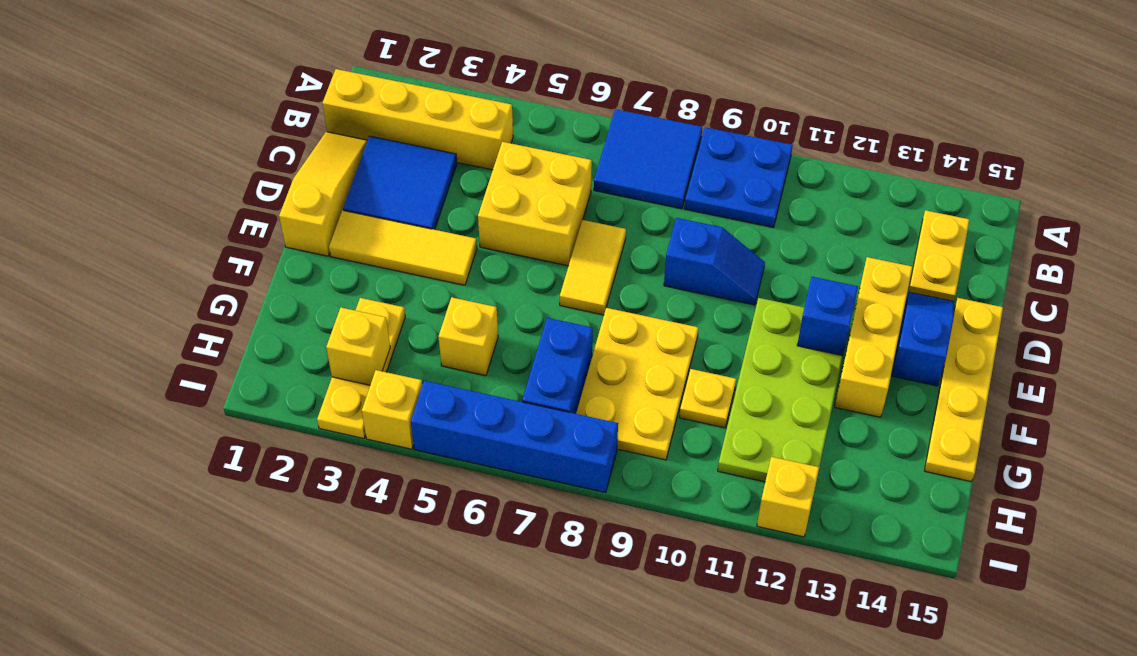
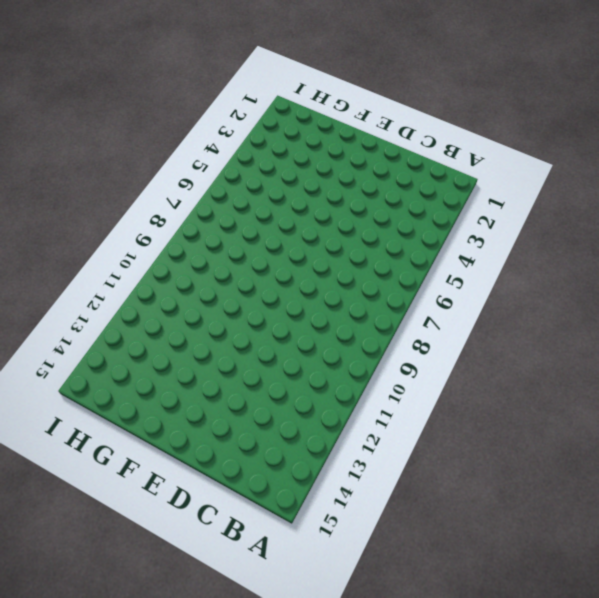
none -> blue 2x2 tile [594,109,702,209]
none -> blue 2x2 plate [684,127,793,228]
none -> yellow 1x4 brick [322,69,513,170]

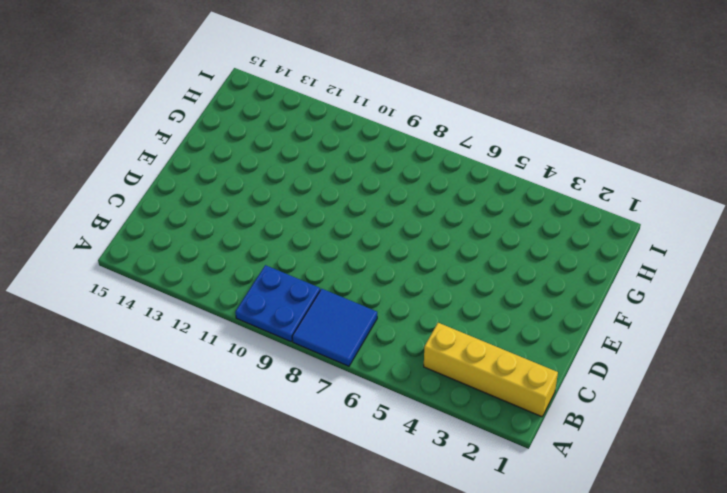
none -> yellow 1x2 plate [908,210,969,301]
none -> yellow 1x3 slope [279,132,368,256]
none -> blue 2x2 tile [343,136,457,230]

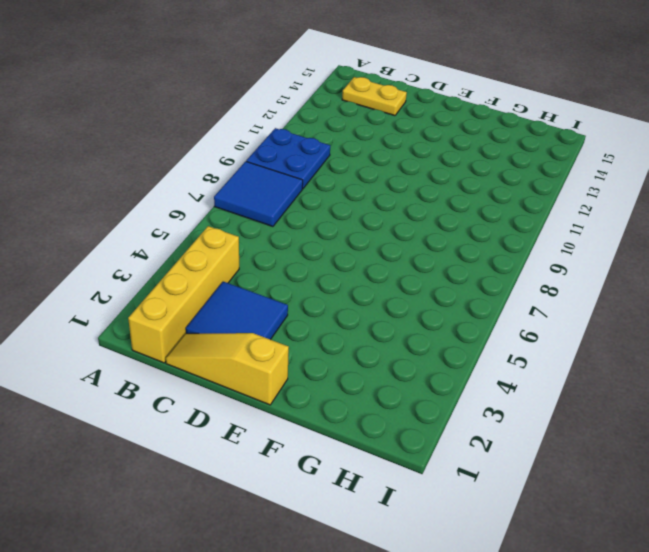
none -> yellow 2x2 brick [478,142,592,266]
none -> yellow 1x2 tile [560,220,626,315]
none -> blue 1x2 slope [664,218,765,305]

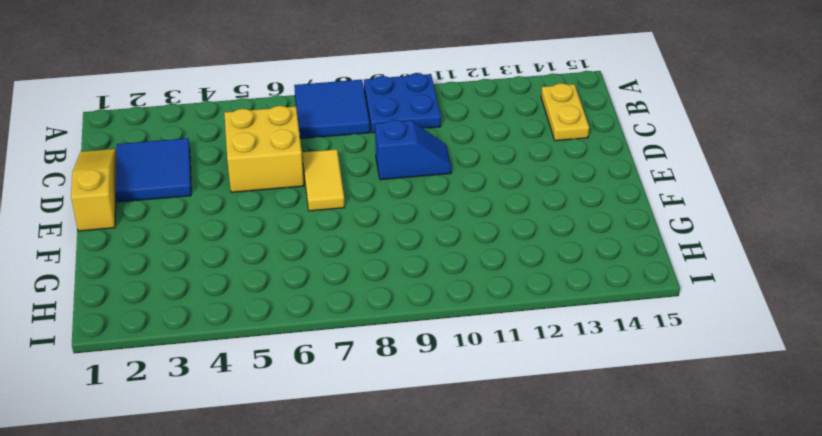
none -> yellow 1x4 brick [322,69,513,170]
none -> yellow 1x3 brick [835,257,912,417]
none -> blue 1x2 slope [892,292,954,386]

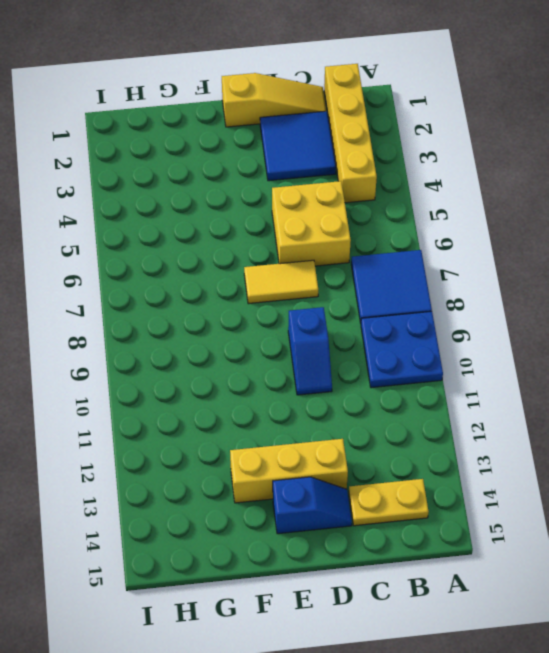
none -> yellow 1x4 plate [924,298,1003,482]
none -> yellow 1x3 tile [329,210,477,285]
none -> lime 2x4 plate [718,298,843,482]

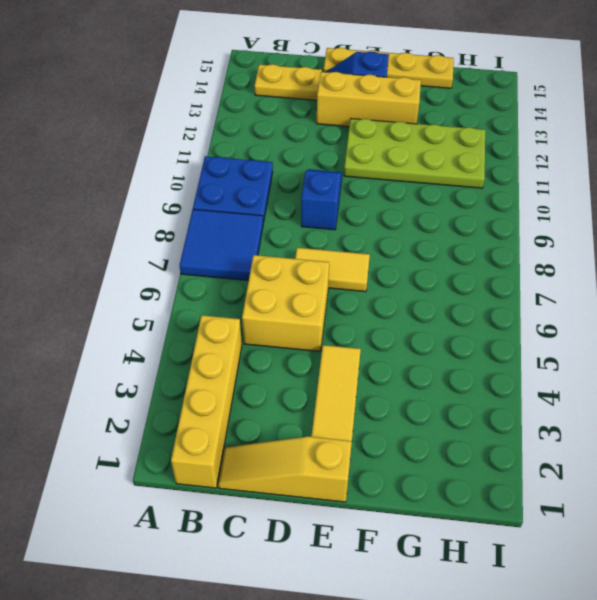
none -> blue 2x2 tile [343,136,457,230]
none -> yellow 2x3 plate [576,308,698,460]
none -> yellow 1x3 plate [317,298,405,438]

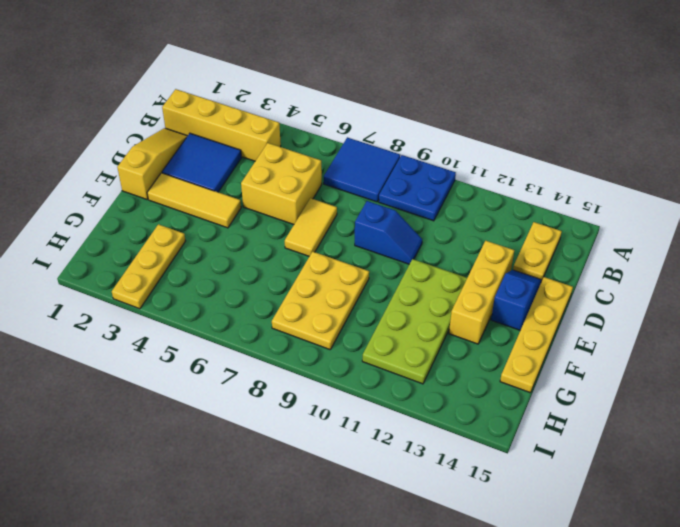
none -> yellow 1x1 brick [438,297,498,376]
none -> blue 1x2 brick [522,318,593,414]
none -> yellow 1x1 plate [679,369,736,428]

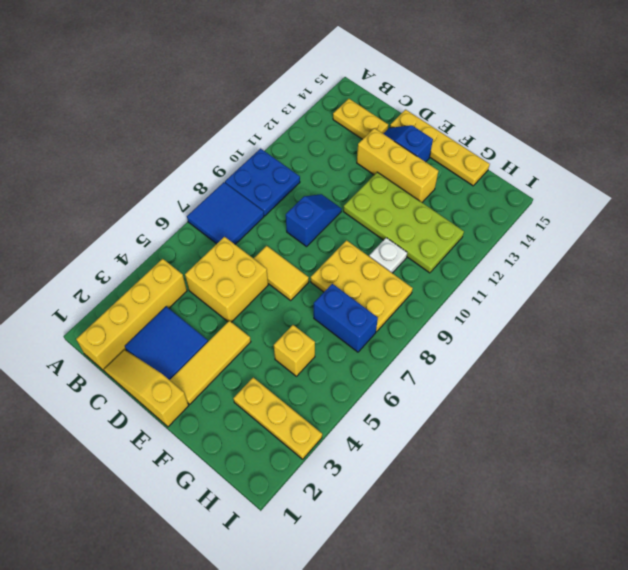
white 1x1 plate [369,238,407,273] -> yellow 1x1 plate [679,369,736,428]
none -> yellow 1x1 brick [362,370,422,449]
none -> blue 1x4 brick [411,381,618,493]
none -> yellow 1x1 brick [757,457,819,537]

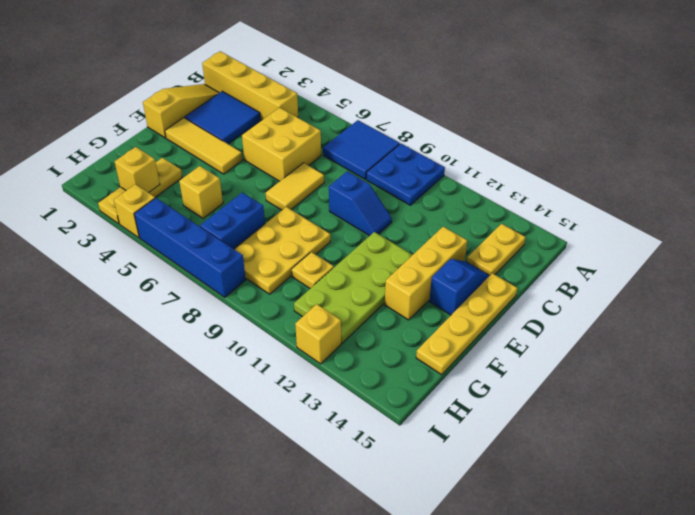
none -> blue 1x1 brick [797,277,858,356]

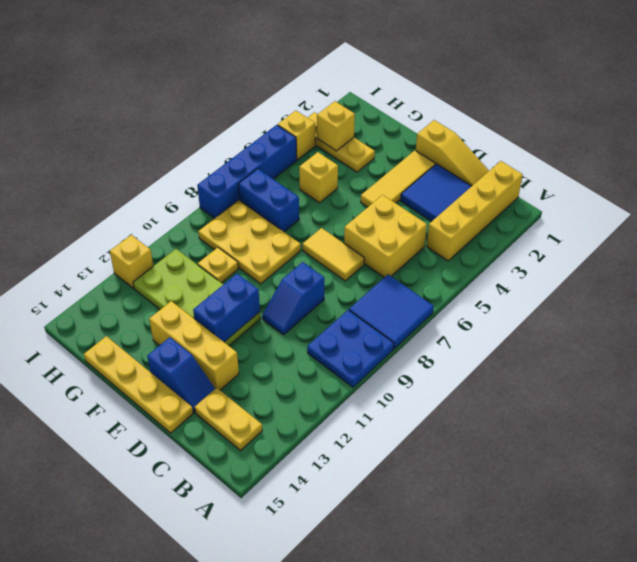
blue 1x2 brick [193,274,260,342] -> blue 1x1 brick [797,277,858,356]

